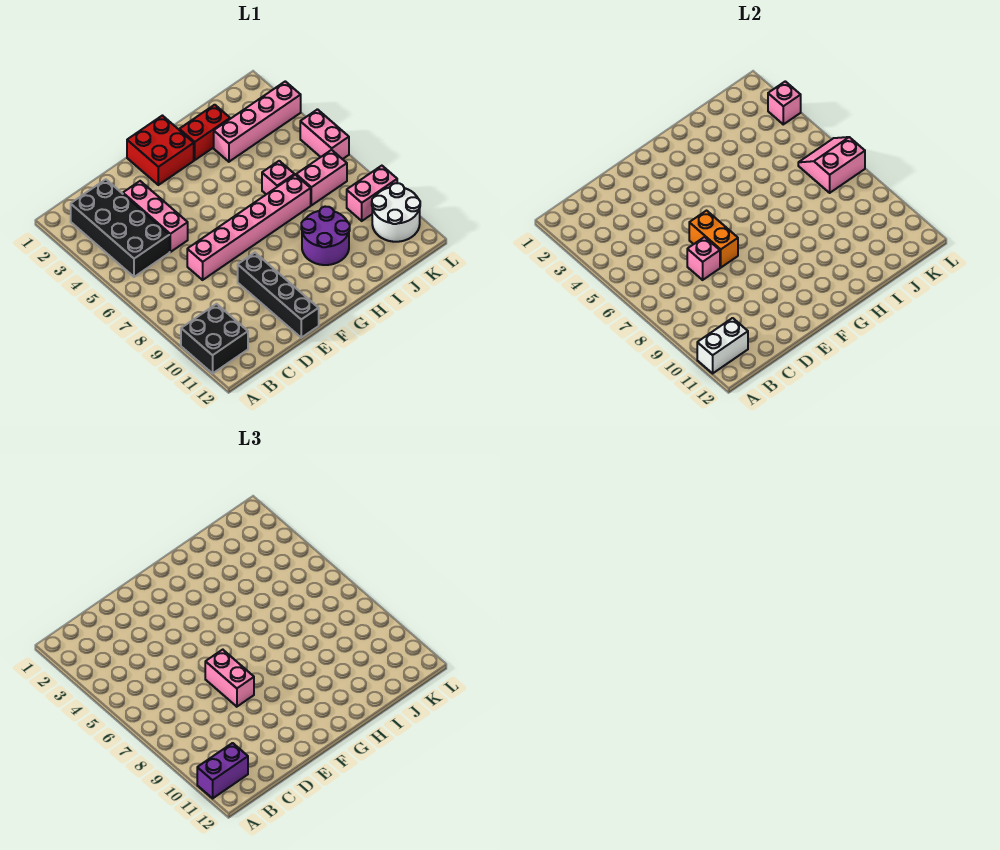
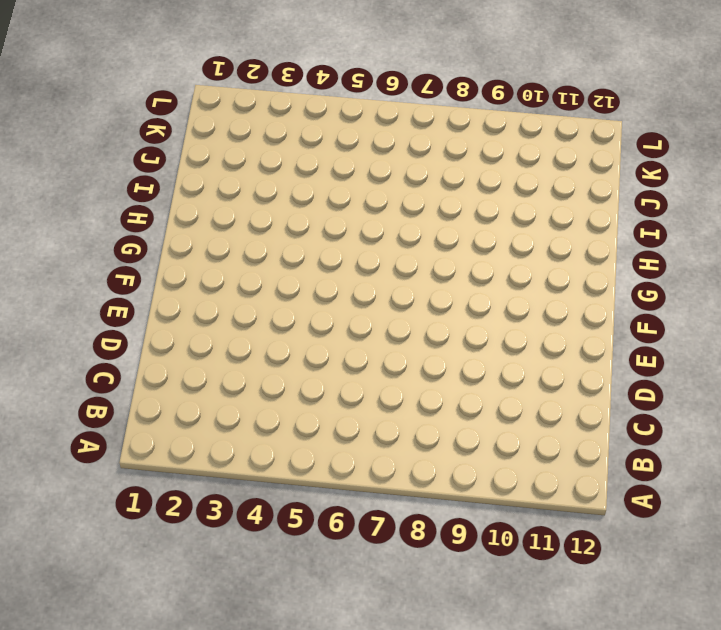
none -> black 2x2 brick [181,304,248,373]
none -> black 2x4 brick [71,179,170,277]
none -> pink 1x3 brick [123,181,188,252]

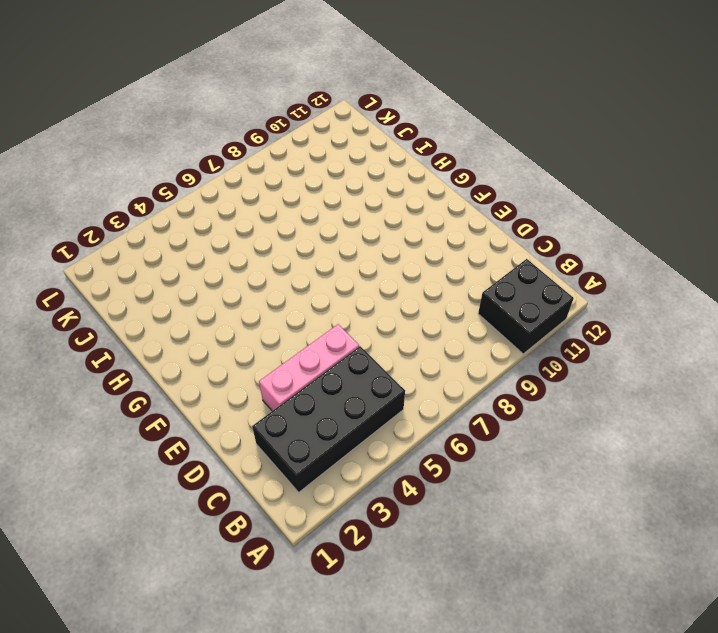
none -> pink 1x6 brick [187,175,311,280]
none -> black 1x4 brick [238,253,319,338]
none -> red 2x2 brick [127,116,194,185]

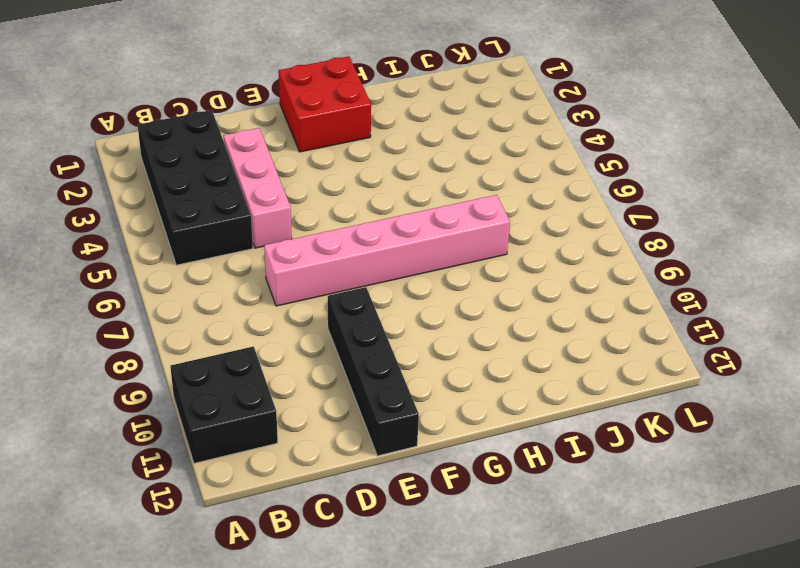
none -> red 1x2 brick [179,105,230,160]
none -> purple 2x2 round brick [301,207,350,265]
none -> pink 1x4 brick [214,81,301,162]

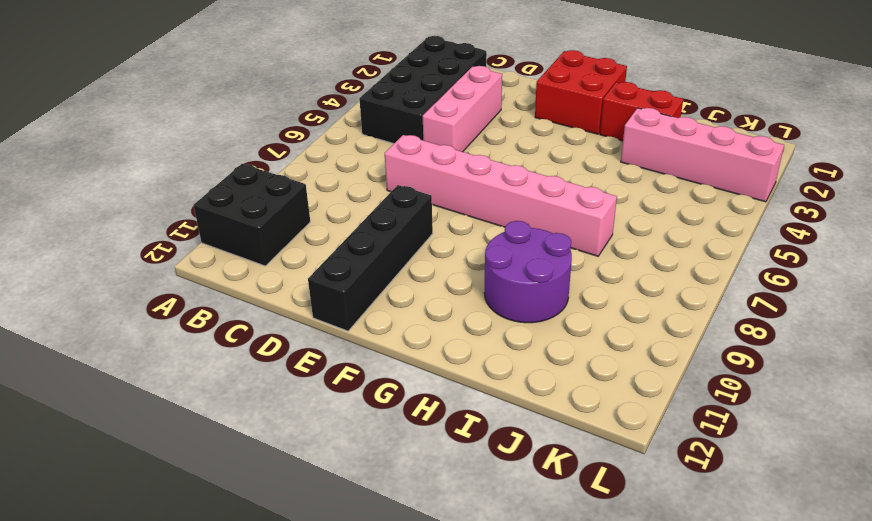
none -> pink 1x1 brick [262,161,295,194]
none -> pink 1x2 brick [296,150,347,205]
none -> pink 1x2 brick [347,166,397,221]

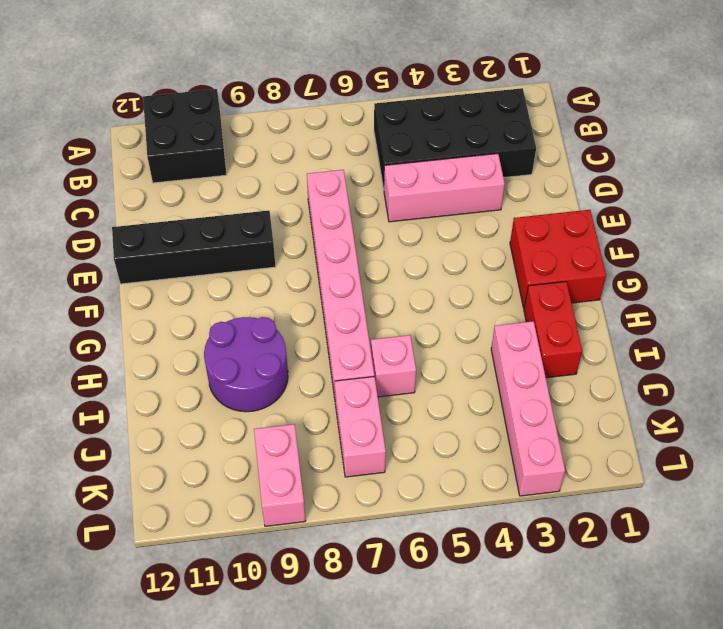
none -> white 2x2 round brick [372,183,420,242]
none -> pink 1x2 brick [300,109,349,159]
none -> white 1x2 brick [697,318,748,373]

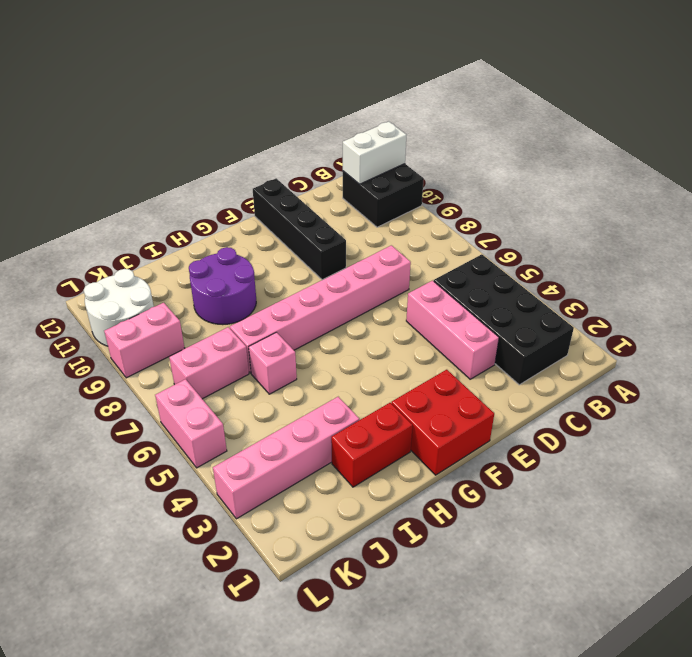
none -> pink 1x1 brick [687,237,720,280]
none -> orange 1x2 brick [689,211,738,267]
none -> pink 2x2 slope [798,137,865,193]

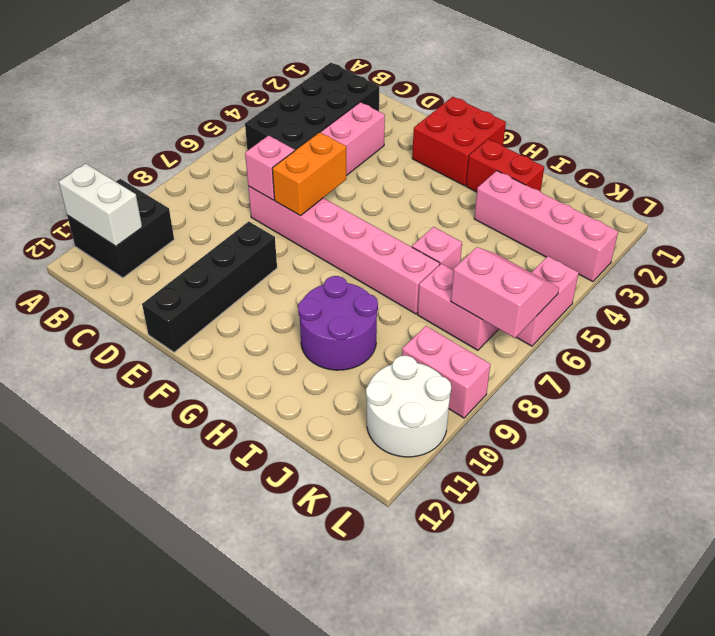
none -> pink 1x1 brick [768,81,801,124]
none -> purple 1x2 brick [197,743,248,798]
none -> pink 1x2 brick [205,650,254,707]

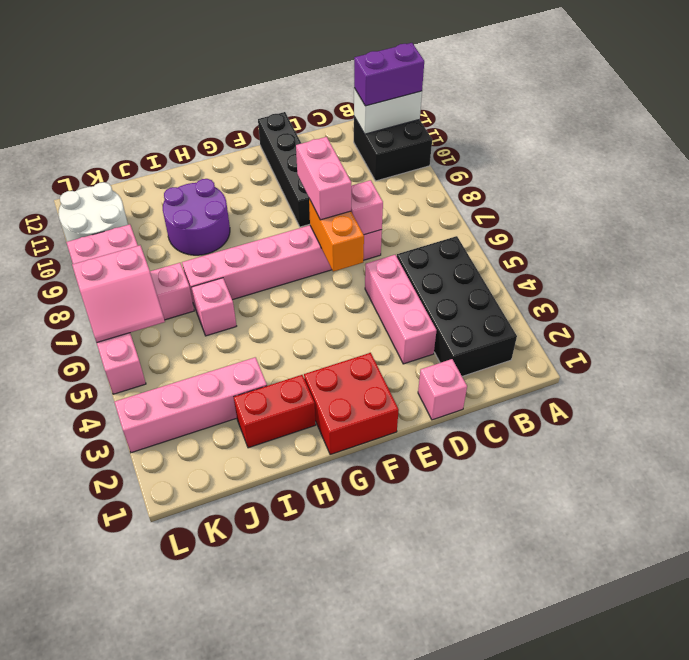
pink 1x1 brick [418,359,467,420] -> pink 1x1 brick moved to [768,81,801,124]

